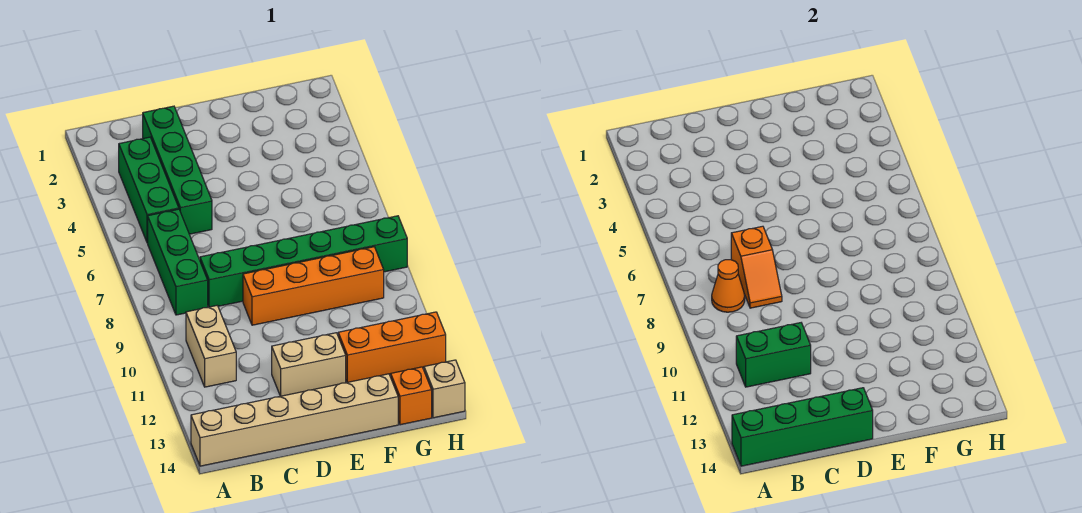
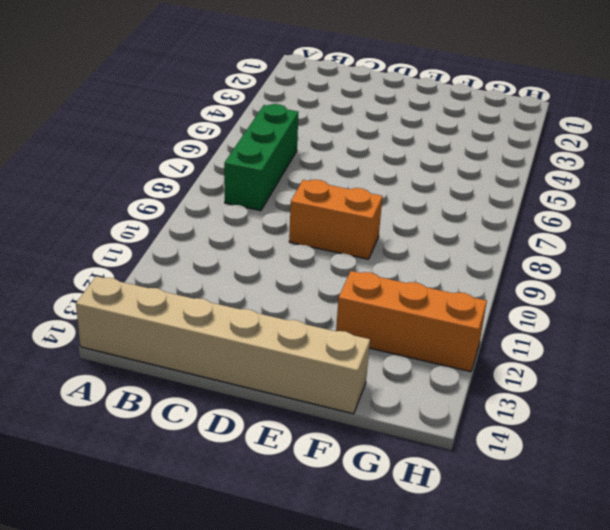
orange 1x2 brick [289,180,382,259] -> orange 1x4 brick [243,247,384,325]
none -> green 1x3 brick [119,137,179,243]
none -> tan 1x2 brick [186,306,236,387]
none -> green 1x4 brick [143,106,212,234]

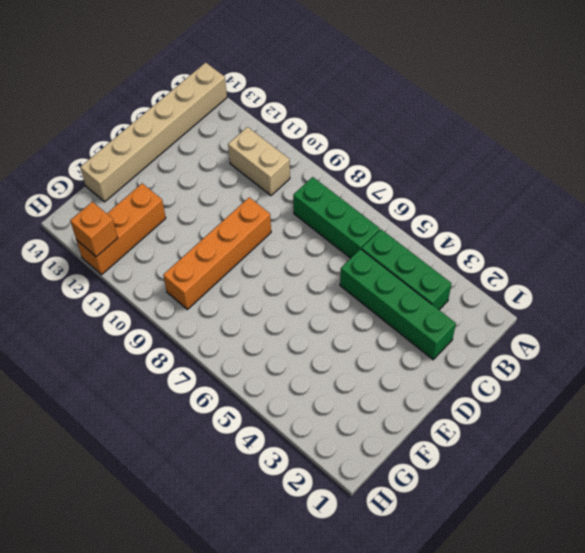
orange 1x1 brick [70,202,118,257] -> orange 1x1 brick moved to [391,367,432,425]
none -> green 1x6 brick [200,216,407,307]
none -> tan 1x2 brick [272,333,346,396]
none -> tan 1x1 brick [424,360,465,418]

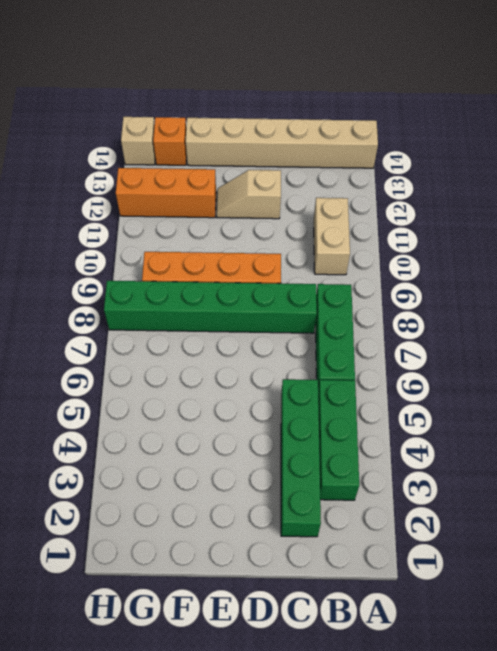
tan 1x2 slope [217,170,281,219] -> tan 1x2 brick [272,333,346,396]
none -> green 1x4 brick [732,388,873,466]
none -> orange 1x1 cone [712,260,745,312]
none -> green 1x2 brick [736,323,811,387]

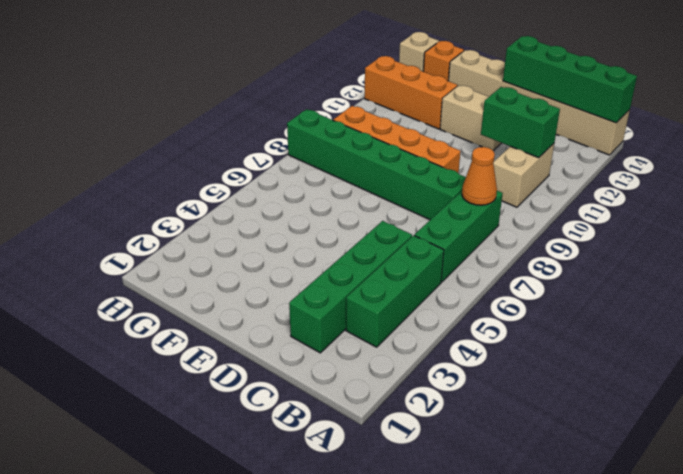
none -> orange 1x2 slope [731,226,782,308]

